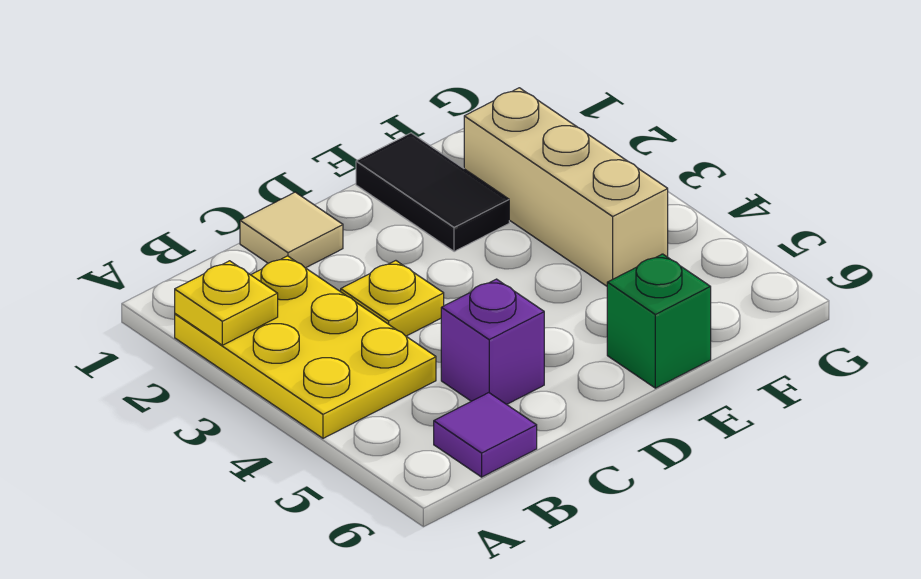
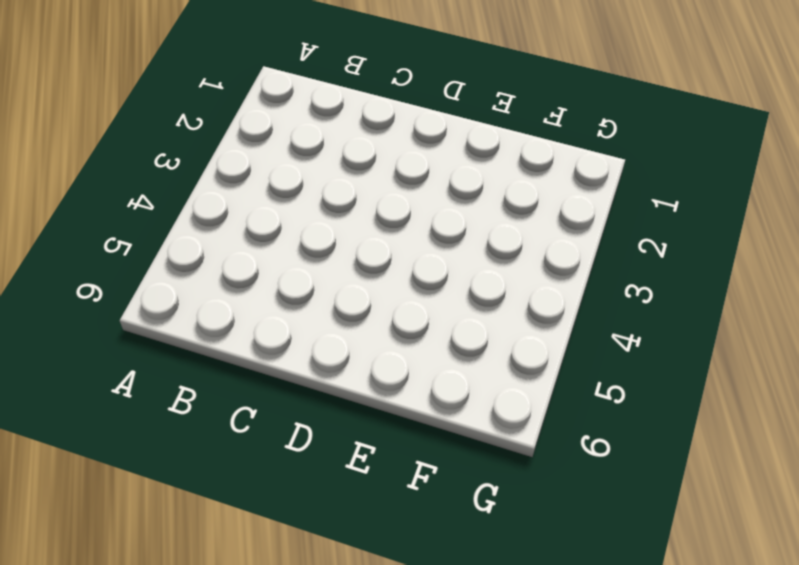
none -> yellow 2x3 plate [175,256,436,438]
none -> purple 1x1 tile [434,393,537,477]

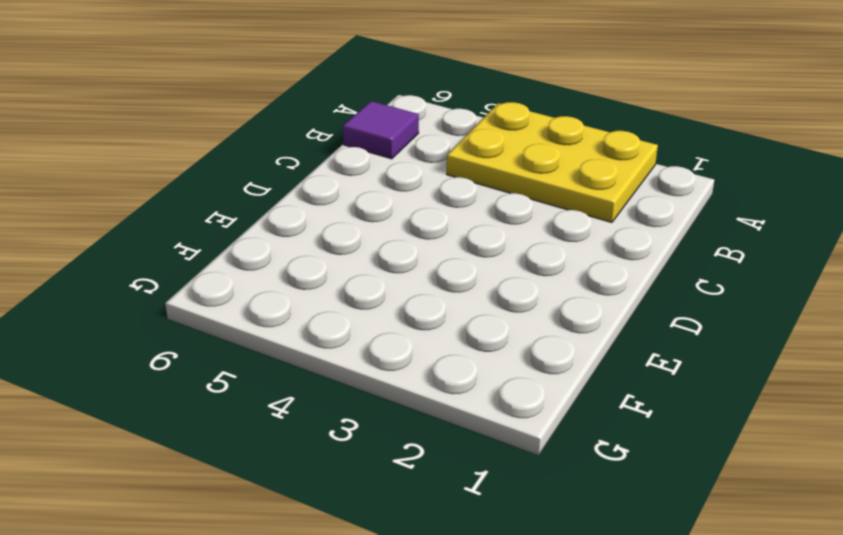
none -> tan 1x1 tile [240,192,343,268]
none -> yellow 1x1 plate [341,261,444,336]

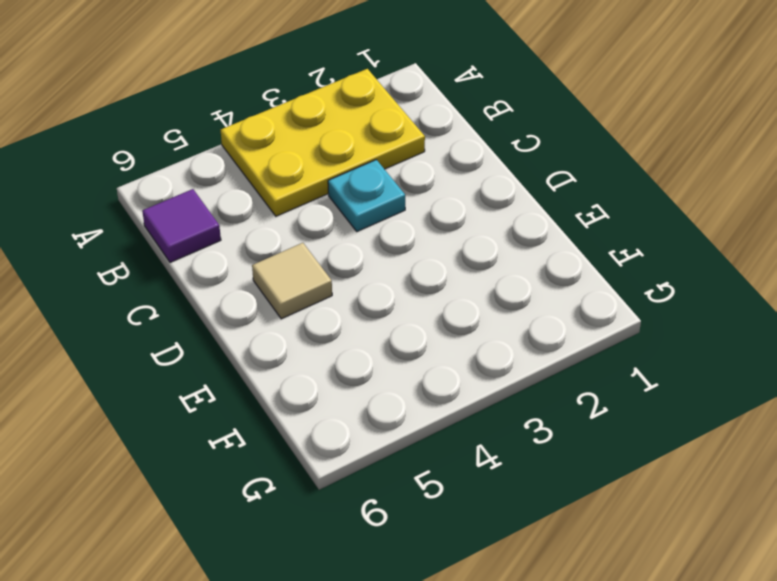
cyan 1x1 plate [328,160,405,231] -> yellow 1x1 plate [341,261,444,336]
tan 1x1 tile [252,243,332,319] -> tan 1x1 tile moved to [240,192,343,268]
none -> purple 1x1 brick [441,279,544,404]
none -> black 1x2 tile [356,133,509,252]

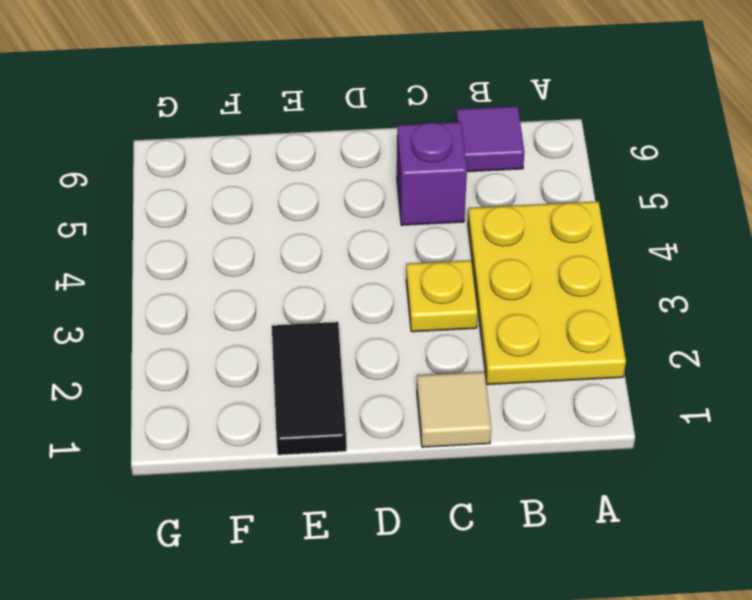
none -> green 1x1 brick [607,254,711,388]
none -> tan 1x3 brick [464,88,668,286]

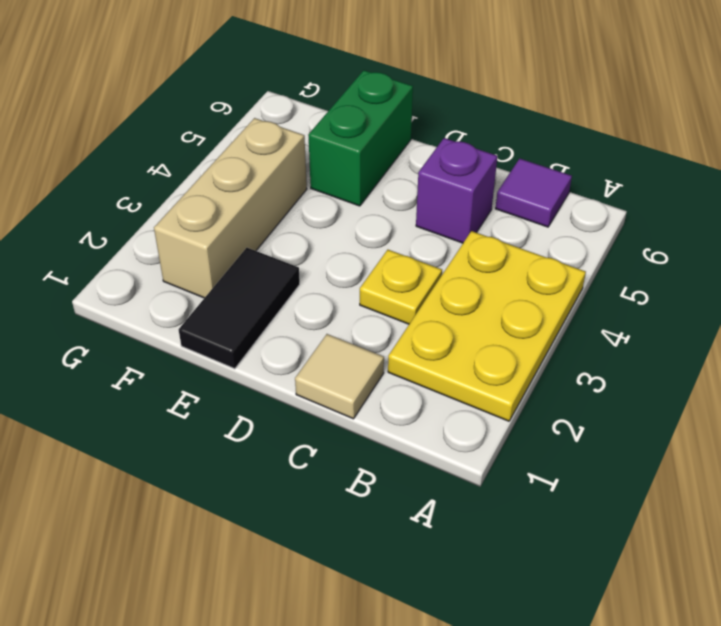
green 1x2 brick [308,70,413,206] -> green 1x1 brick [607,254,711,388]
none -> yellow 1x1 plate [175,261,278,345]

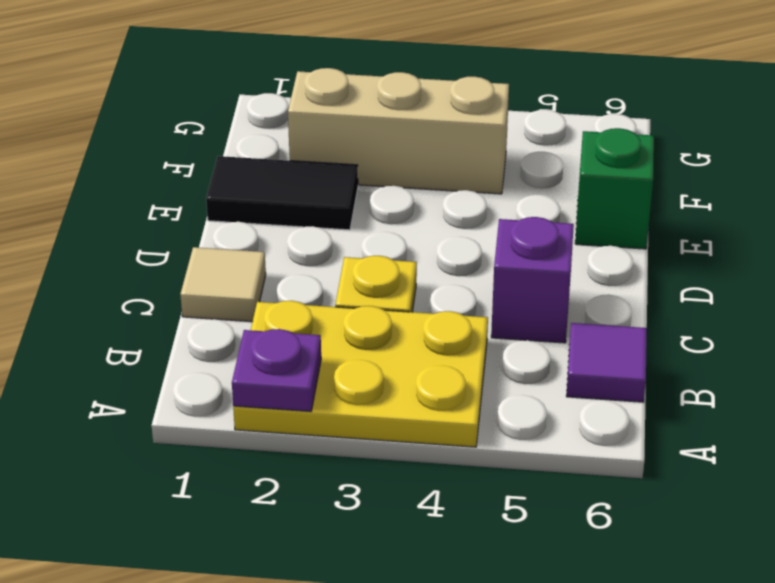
purple 1x1 plate [232,329,321,412] -> yellow 1x1 plate [175,261,278,345]

